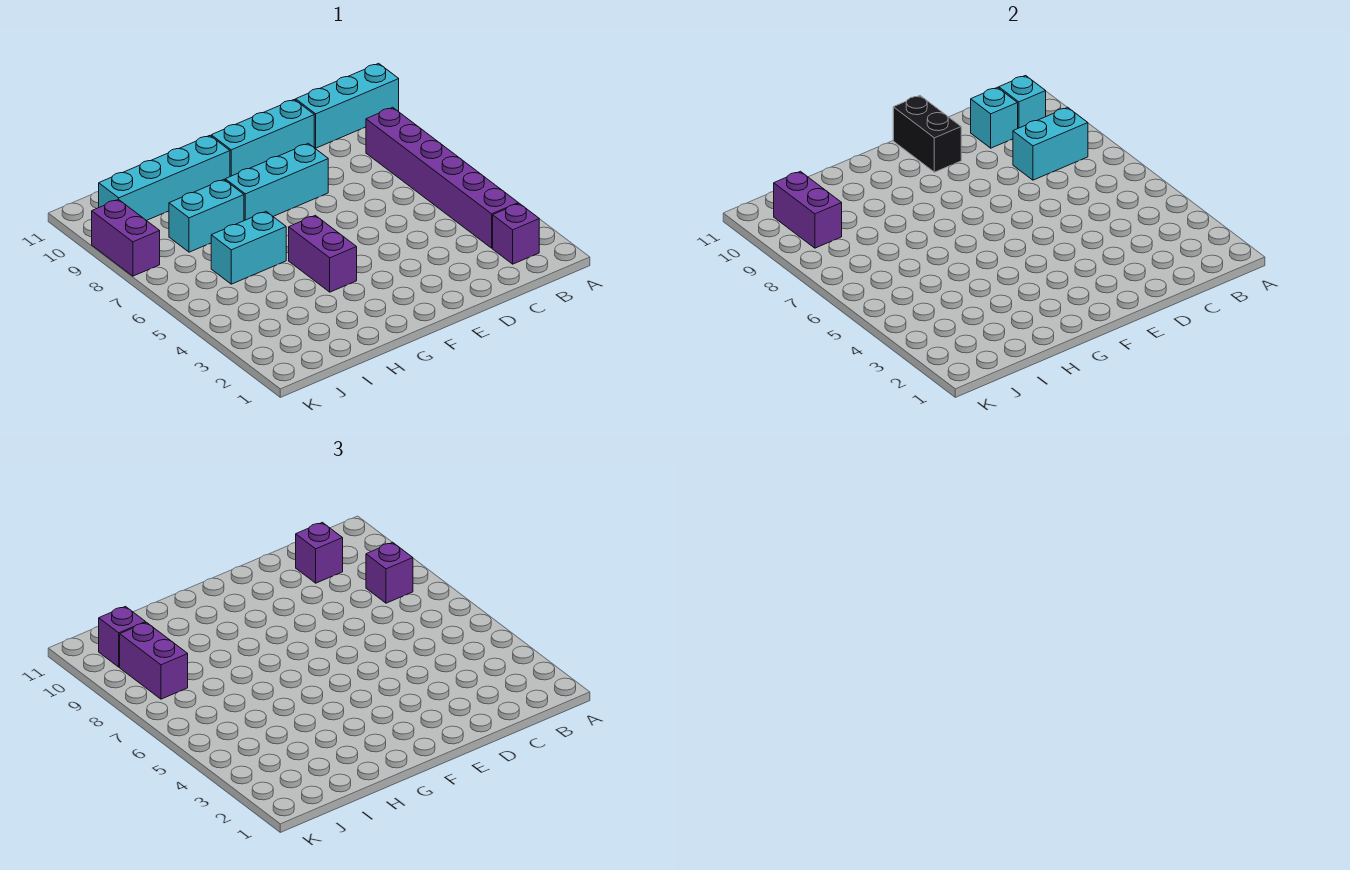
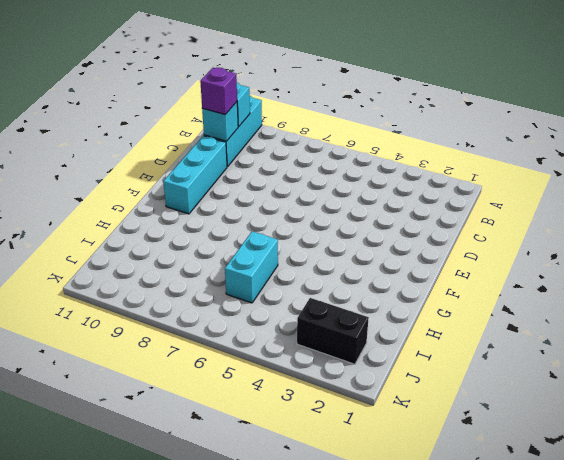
black 1x2 brick [297,298,369,364] -> black 1x2 brick moved to [893,96,961,172]
none -> purple 1x1 brick [493,203,539,264]
none -> purple 1x6 brick [366,107,518,248]
none -> cyan 1x3 brick [225,143,328,221]

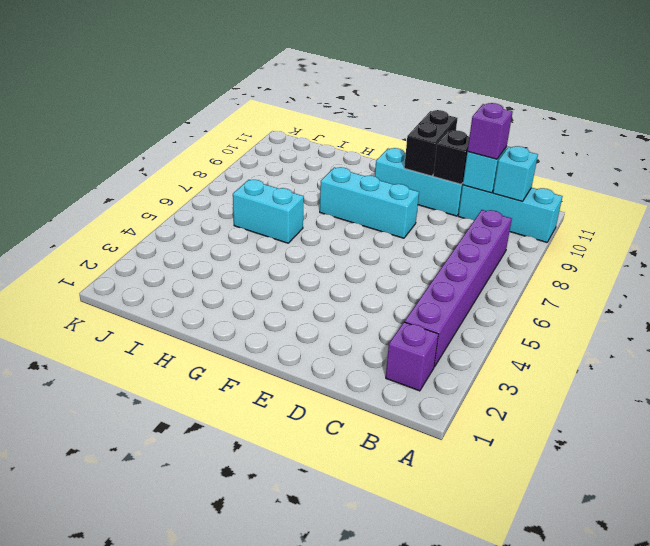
black 1x1 brick [433,130,469,184] -> none
none -> purple 1x2 brick [289,215,357,292]
none -> cyan 1x4 brick [99,136,230,221]
none -> cyan 1x2 brick [169,180,244,252]

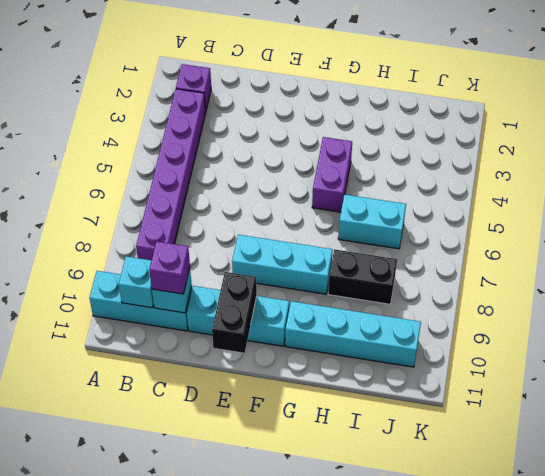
black 1x2 brick [328,249,397,304] -> cyan 1x2 brick [169,180,244,252]
none -> purple 1x2 brick [92,199,160,276]
none -> cyan 1x2 brick [1013,107,1088,180]
none -> purple 1x2 brick [774,171,842,248]

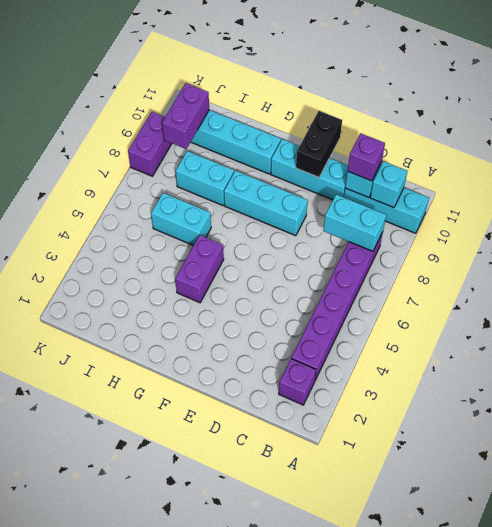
none -> purple 1x1 brick [366,542,413,603]
none -> purple 1x2 brick [120,622,188,699]
none -> purple 1x1 brick [99,606,146,667]

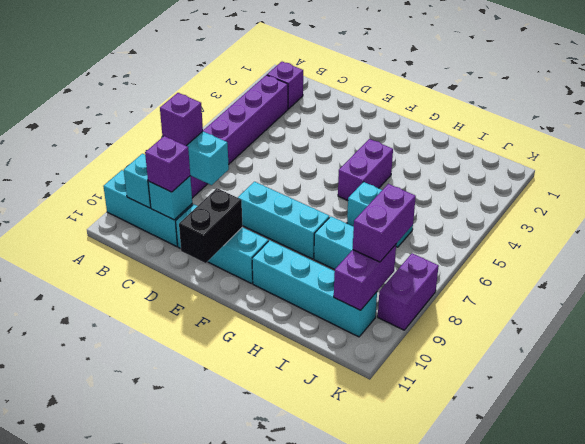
none -> purple 1x1 brick [99,606,146,667]

